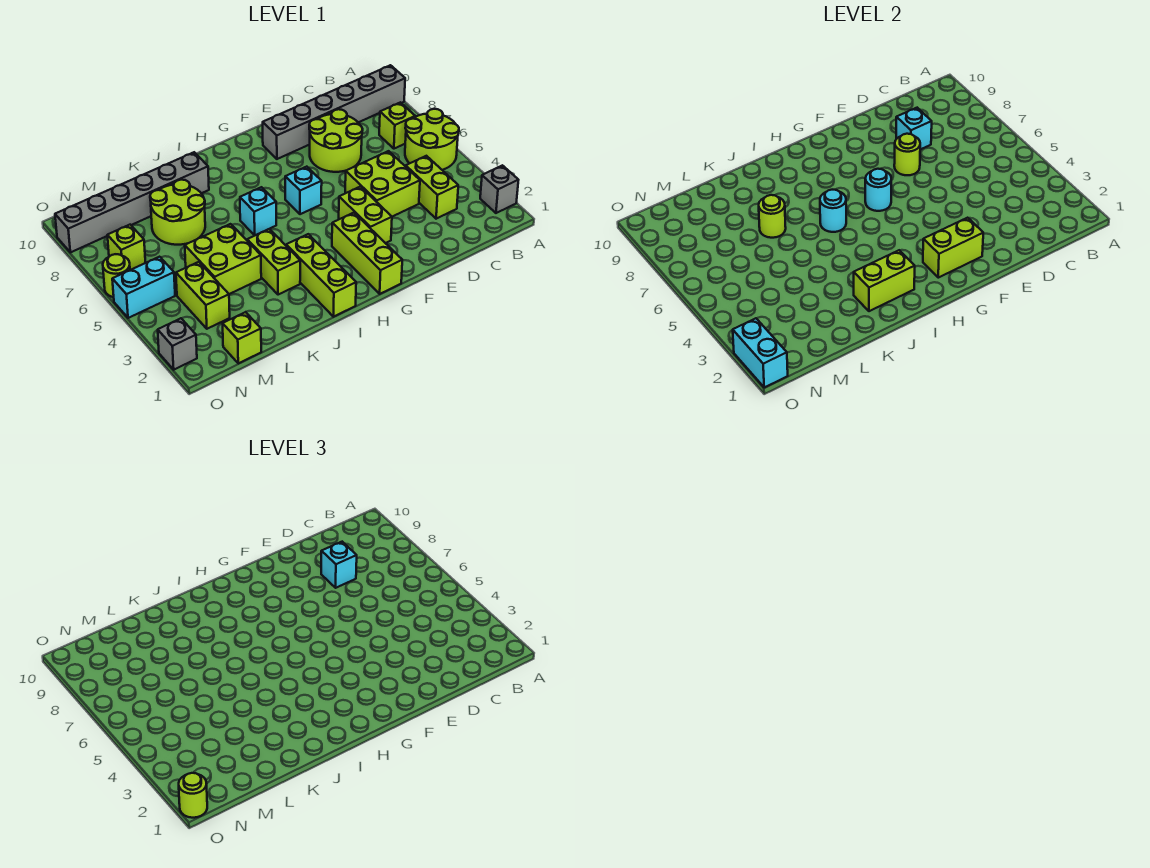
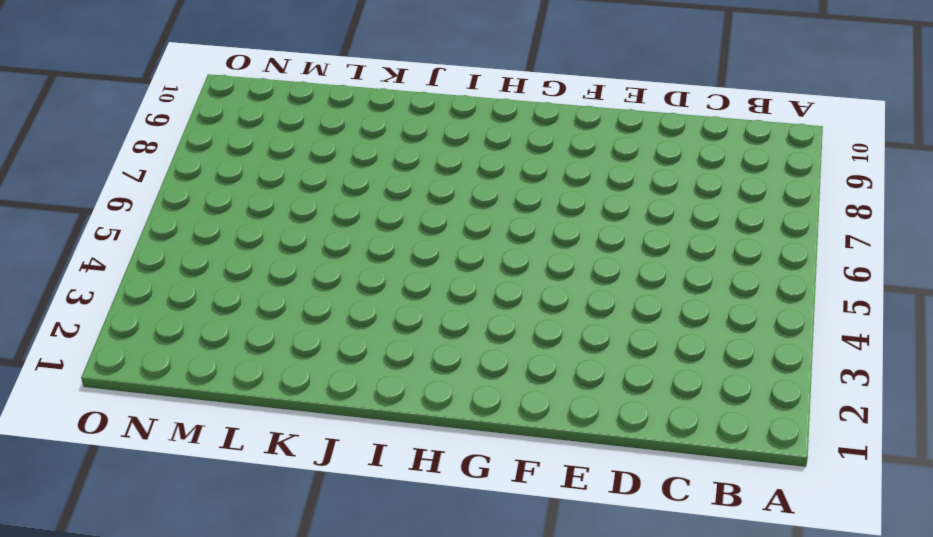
none -> grey 1x1 brick [480,165,518,213]
none -> lime 2x2 round brick [405,109,459,170]
none -> grey 1x6 brick [262,65,405,159]
none -> lime 1x1 brick [379,102,415,149]

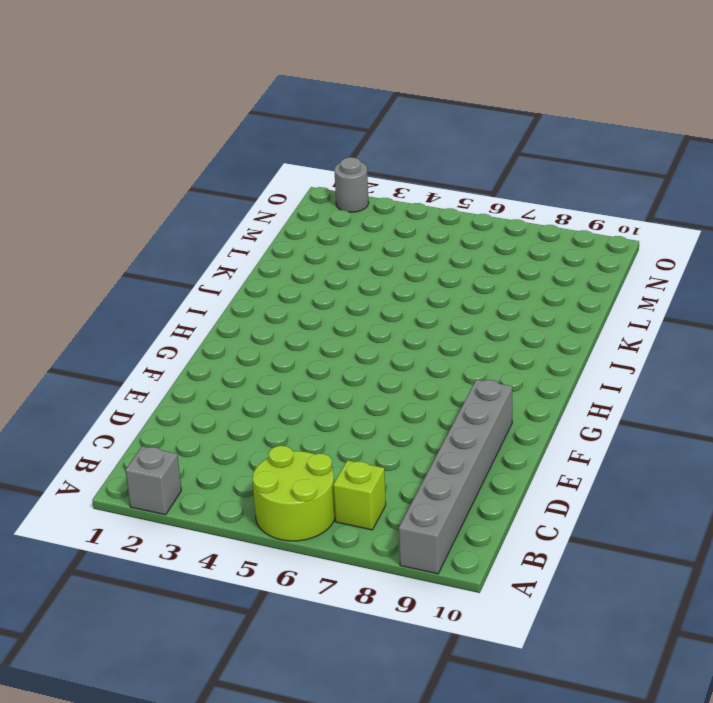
grey 1x1 round brick [334,157,369,212] -> grey 1x1 brick [158,318,197,370]
none -> lime 1x2 brick [406,156,458,219]
none -> lime 2x2 brick [345,151,420,217]
none -> lime 2x2 round brick [309,109,363,172]
none -> lime 1x2 brick [339,187,392,243]

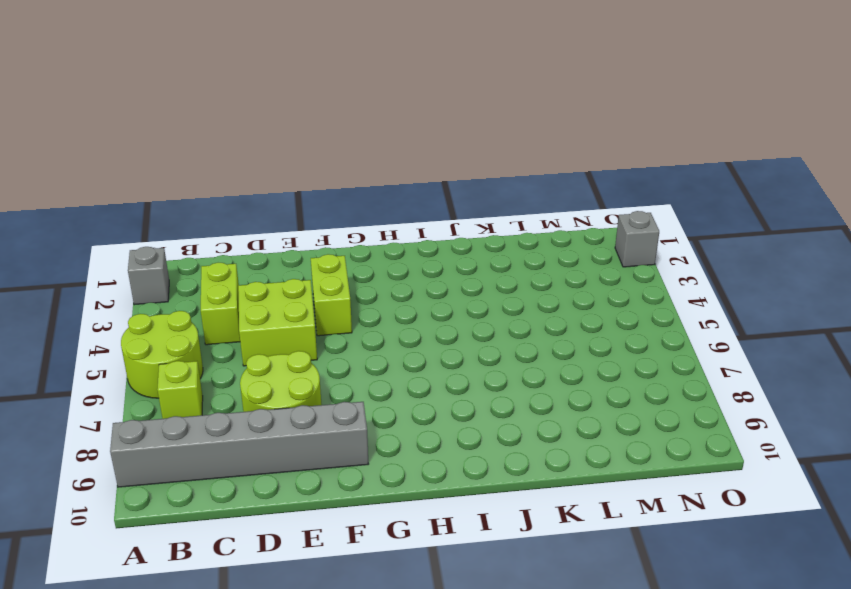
none -> lime 1x3 brick [332,213,402,294]
none -> cyan 1x1 brick [285,167,322,214]
none -> lime 1x3 brick [286,234,356,317]
none -> cyan 1x1 brick [240,187,276,235]

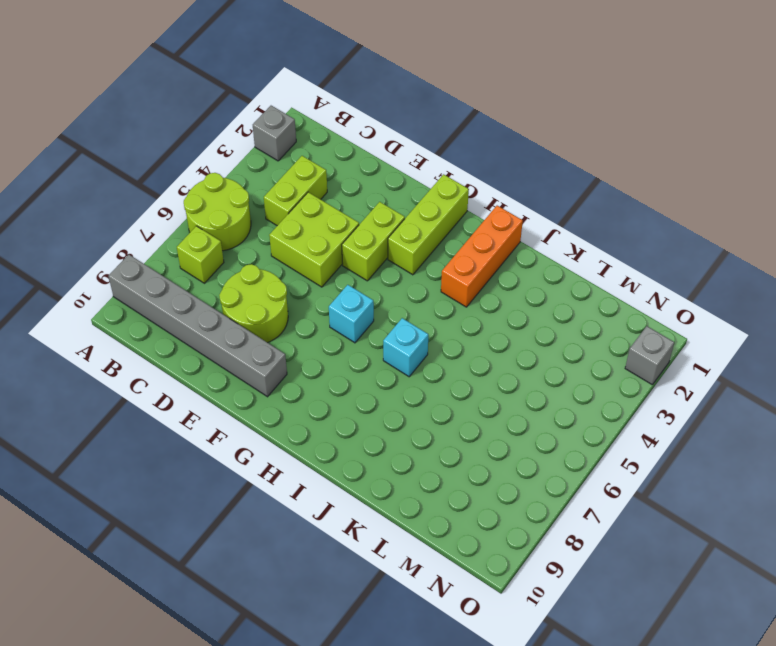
orange 1x3 brick [441,206,523,307] -> lime 1x3 brick [286,234,356,317]
none -> lime 1x2 brick [247,229,300,295]
none -> grey 1x6 brick [55,152,209,252]
none -> lime 2x2 brick [185,224,261,294]
none -> lime 2x2 round brick [150,180,205,245]

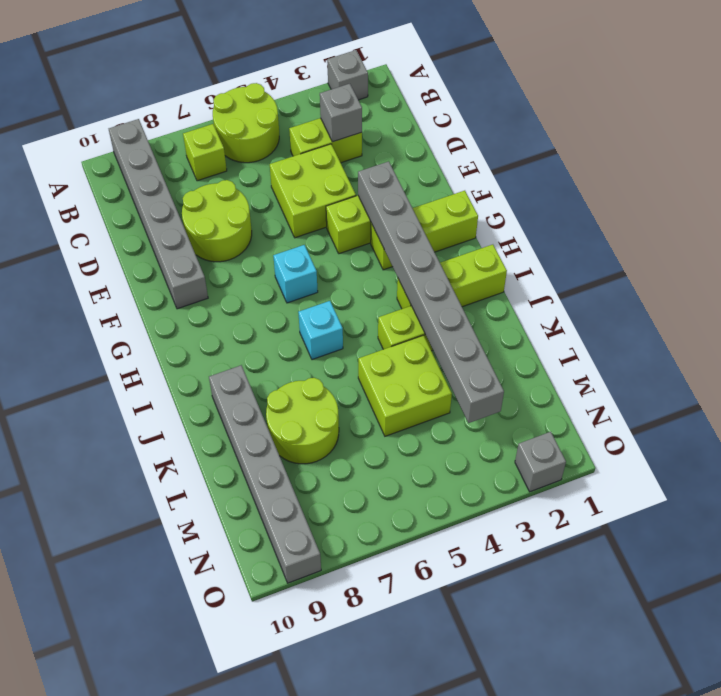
grey 1x1 brick [320,84,362,142] -> none
grey 1x8 brick [358,161,504,423] -> none
none -> lime 1x1 brick [223,312,261,363]
none -> lime 1x2 brick [176,262,230,329]
none -> cyan 1x2 brick [112,257,175,318]
none -> lime 1x1 brick [107,225,145,270]

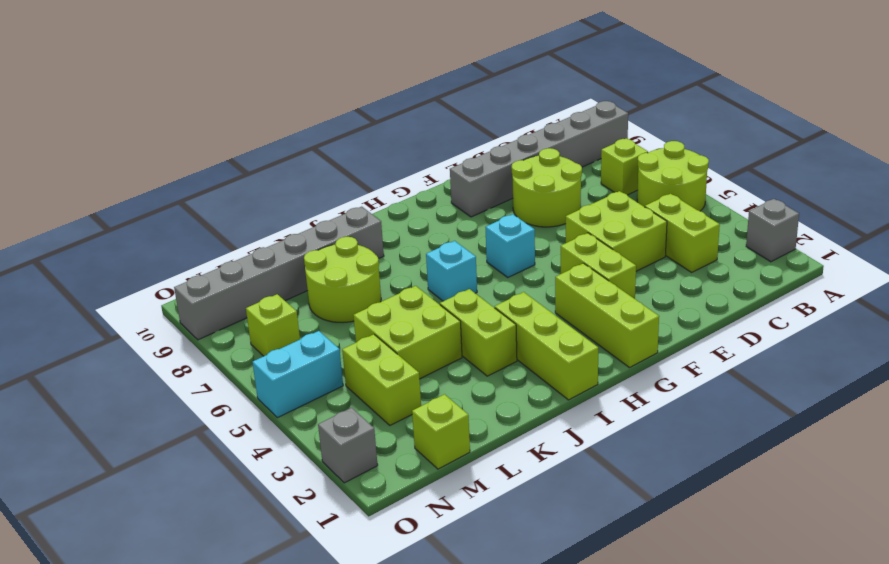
none -> lime 1x1 round brick [103,254,130,297]
none -> cyan 1x1 brick [896,108,932,150]
none -> lime 1x1 round brick [894,134,920,175]
none -> lime 1x2 brick [923,218,983,278]

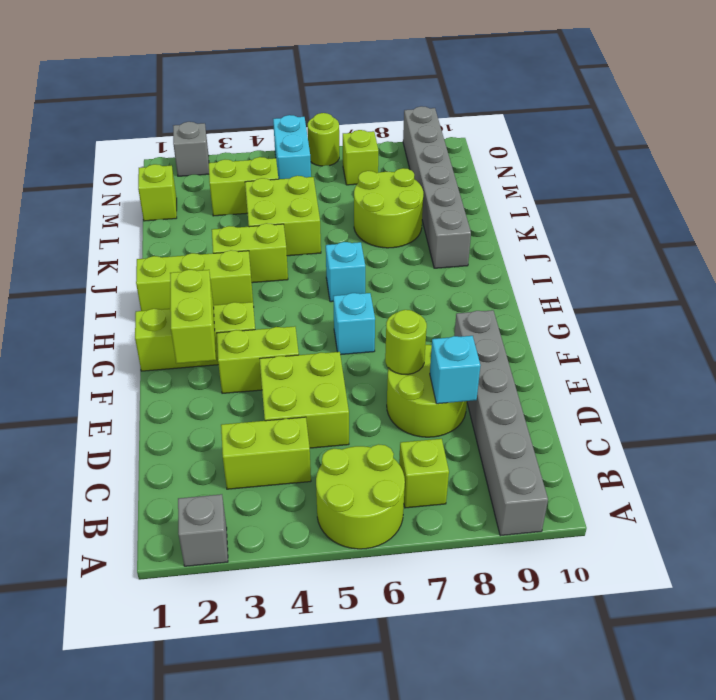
none -> cyan 1x1 round brick [865,169,891,211]
none -> lime 1x2 brick [854,250,915,311]
none -> cyan 1x1 round brick [820,190,846,232]
none -> lime 1x1 round brick [759,195,786,238]

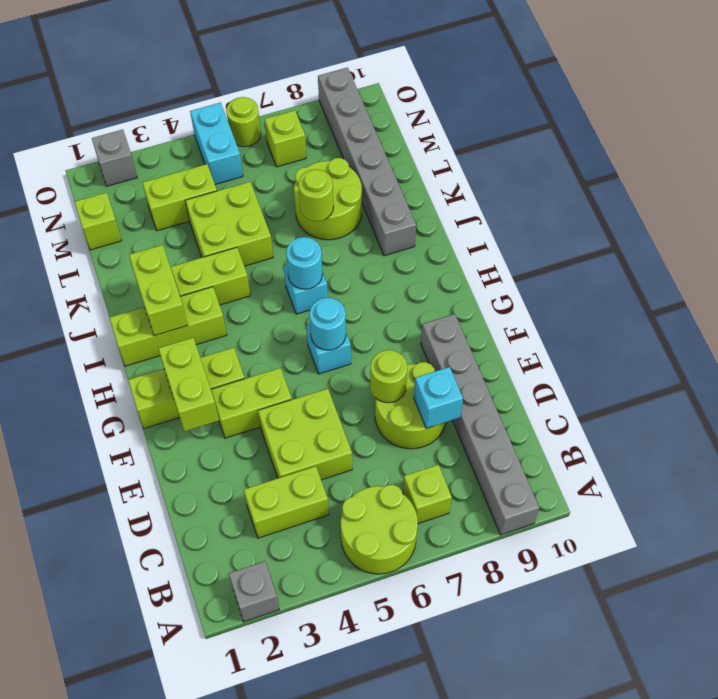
none -> cyan 1x2 brick [733,318,788,387]
none -> cyan 1x1 brick [321,542,357,588]
none -> lime 1x1 round brick [179,773,207,818]

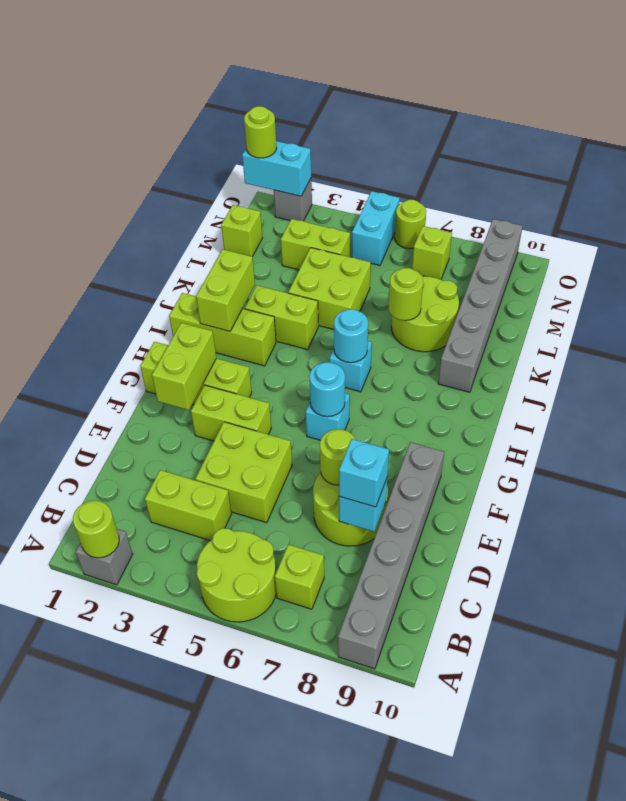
lime 1x1 round brick [73,501,119,558] -> none

